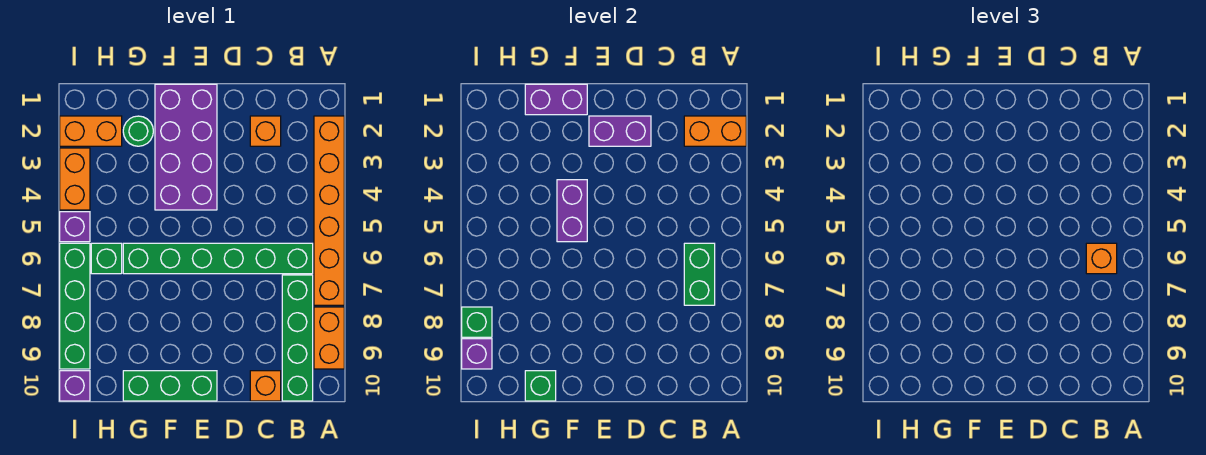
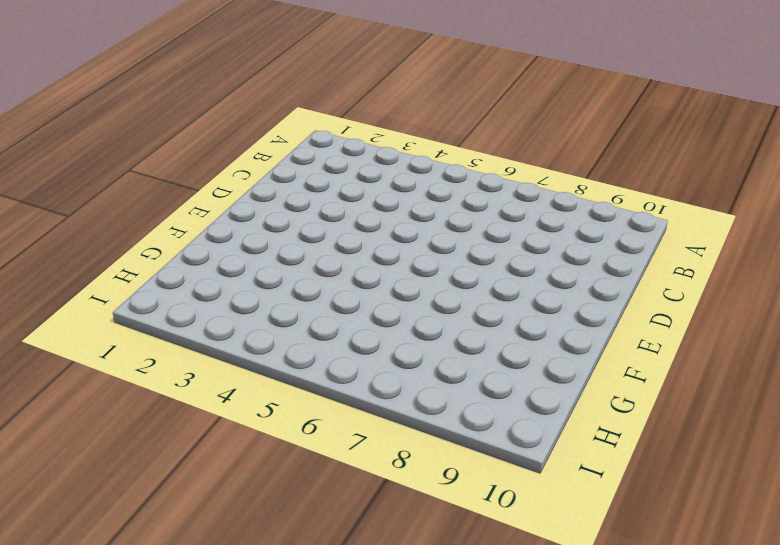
none -> orange 1x6 brick [314,116,344,305]
none -> orange 1x2 brick [314,307,344,369]
none -> green 1x6 brick [123,243,313,274]

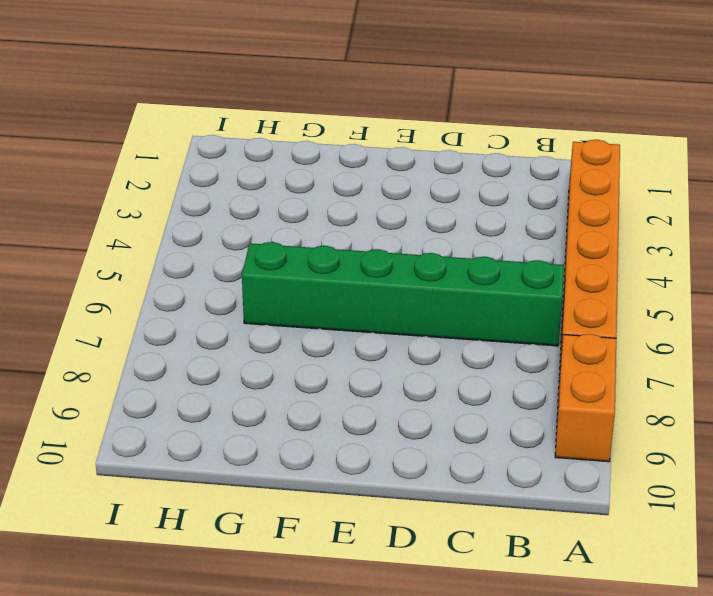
none -> green 1x4 brick [282,275,313,401]
none -> orange 1x1 brick [250,116,281,146]
none -> orange 1x1 brick [250,371,281,401]

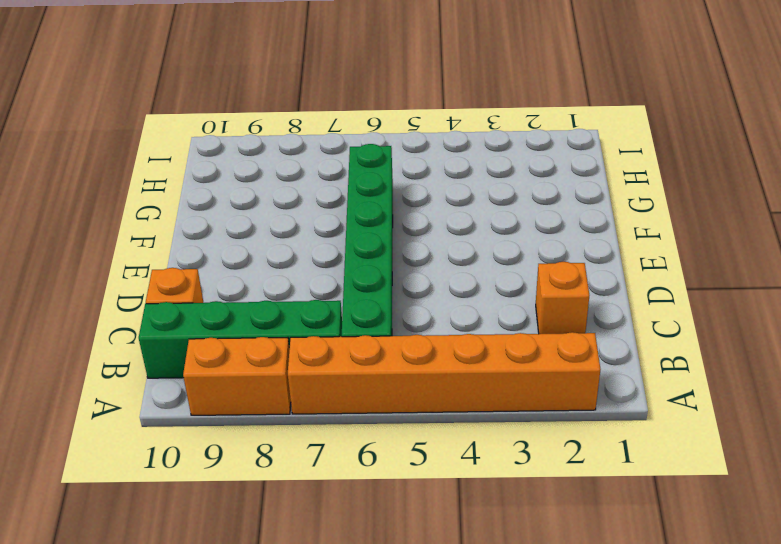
none -> purple 2x4 brick [155,84,217,210]
none -> green 1x3 brick [123,371,217,401]
none -> green 1x1 round brick [123,116,153,146]

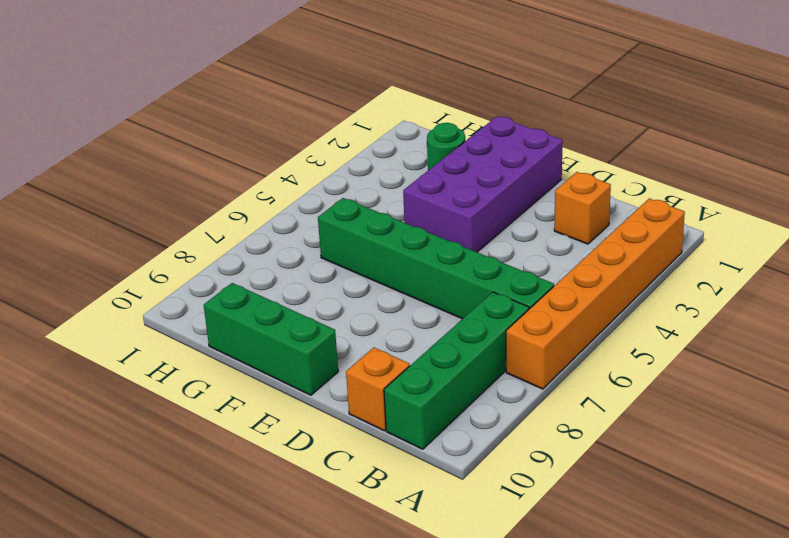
none -> orange 1x2 brick [314,307,344,369]
none -> orange 1x2 brick [60,116,122,146]
none -> green 1x1 brick [91,243,122,274]

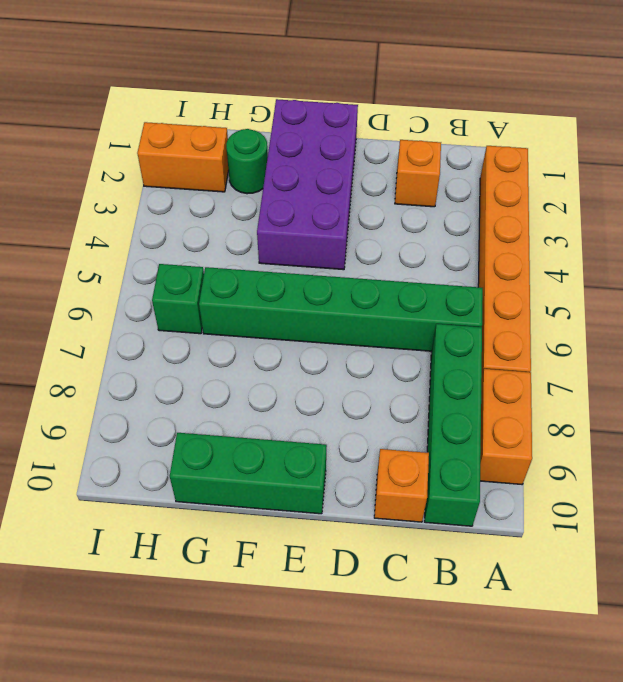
none -> orange 1x2 brick [60,148,90,210]
none -> purple 1x1 brick [60,212,90,242]
none -> green 1x4 brick [60,243,90,369]

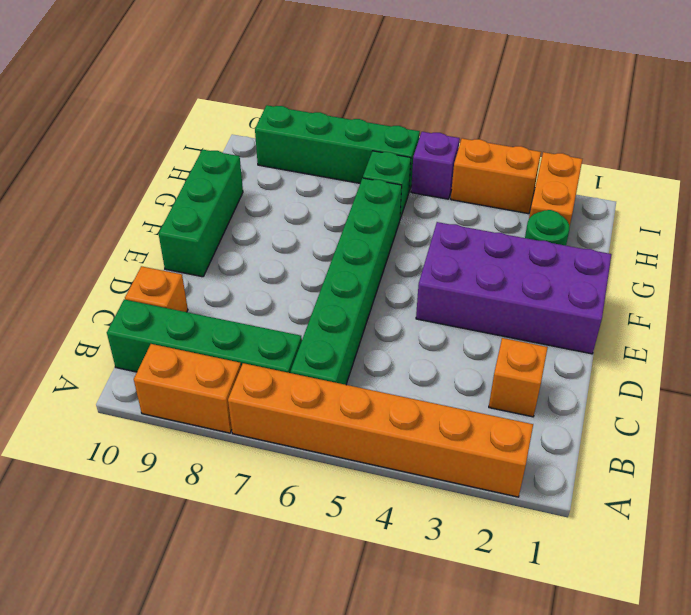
none -> purple 1x1 brick [60,371,90,401]
none -> orange 1x2 brick [684,116,746,146]
none -> green 1x2 brick [684,243,715,305]

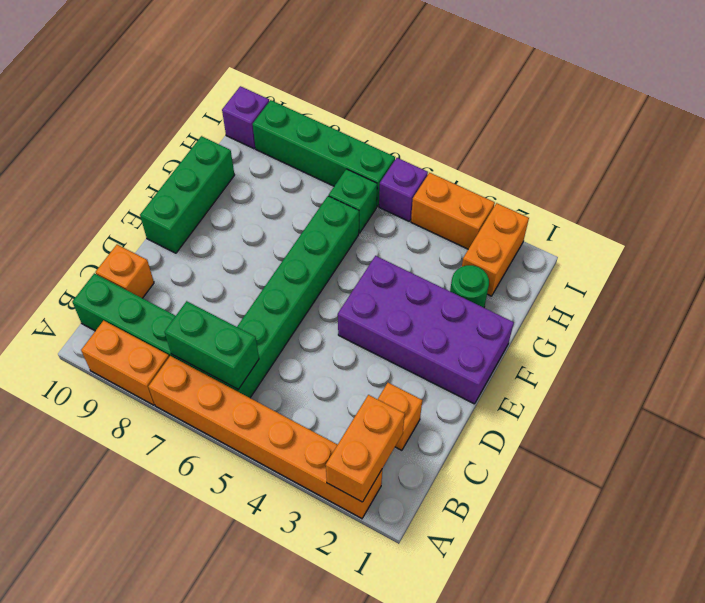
none -> purple 1x2 brick [589,116,651,146]
none -> purple 1x2 brick [525,84,587,115]
none -> purple 1x2 brick [557,180,587,242]

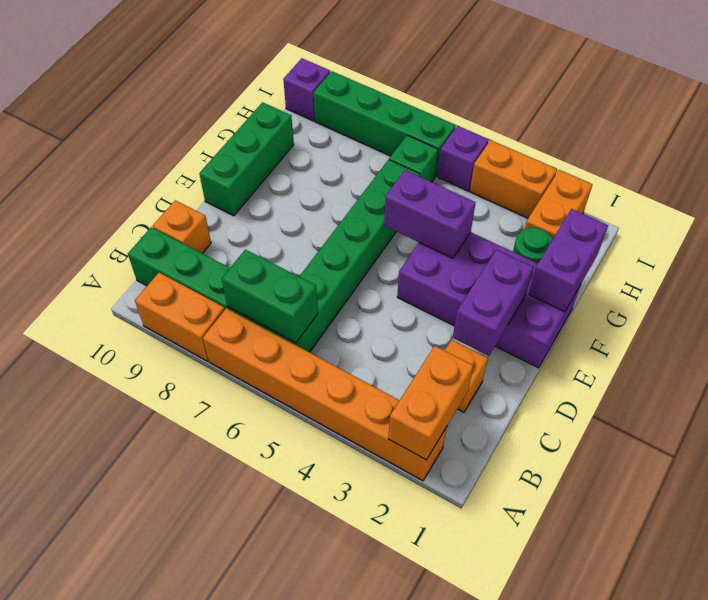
none -> green 1x1 brick [525,371,556,401]
none -> green 1x1 brick [462,307,492,337]
none -> purple 1x1 brick [462,339,492,369]

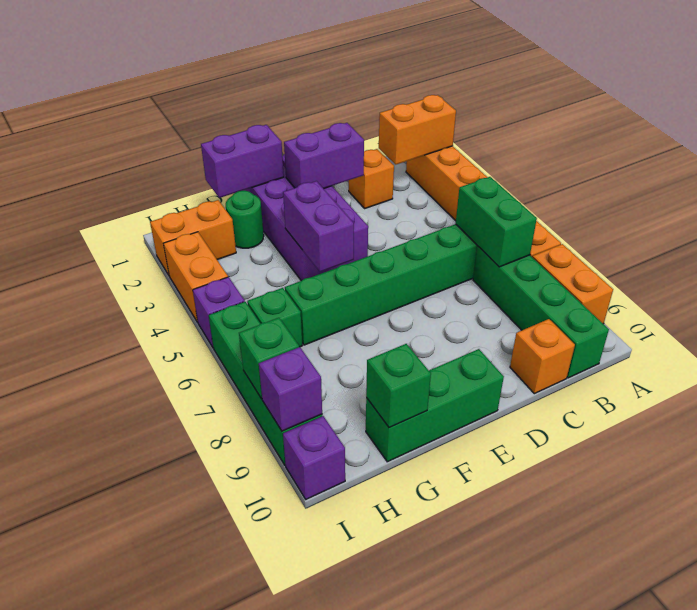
none -> orange 1x1 brick [1086,243,1117,274]

